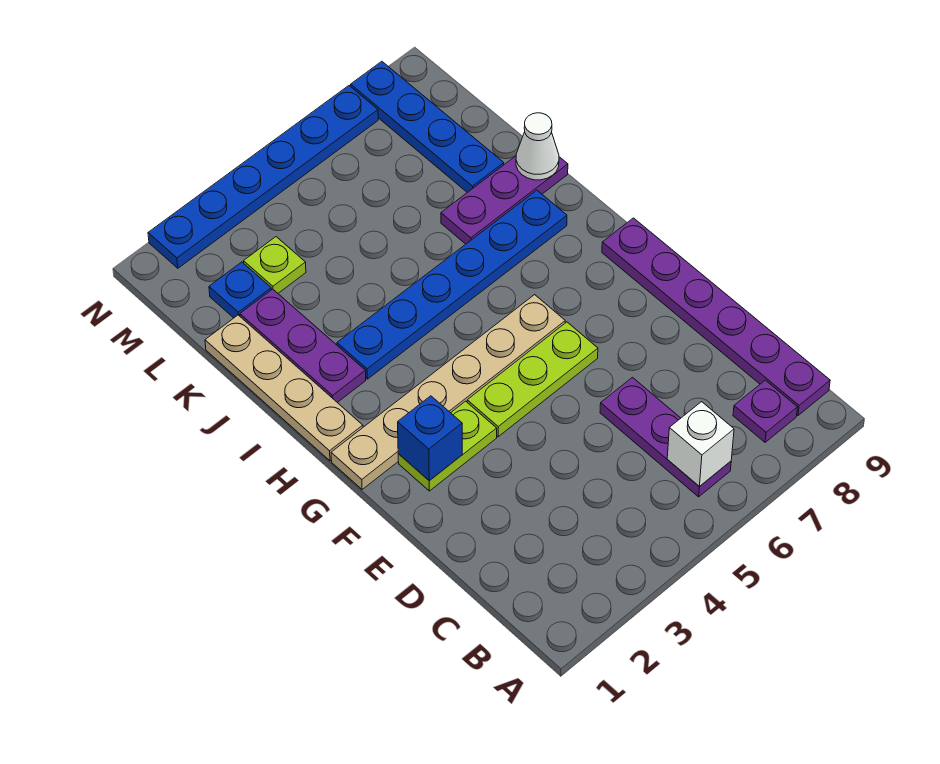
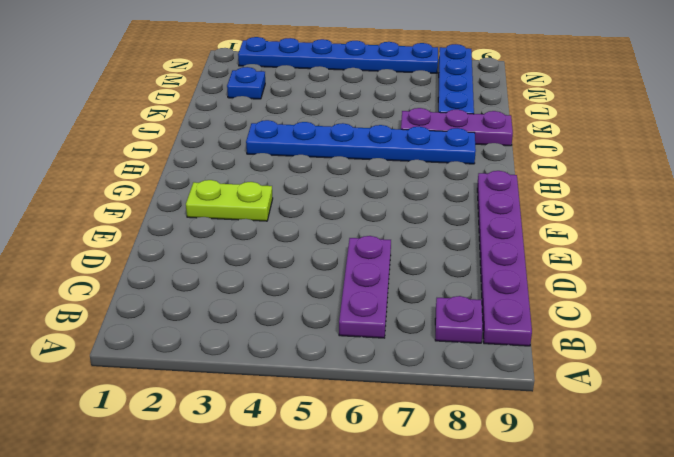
none -> lime 1x3 plate [467,322,598,437]
none -> tan 1x6 plate [331,295,565,489]
none -> tan 1x4 plate [205,315,363,461]

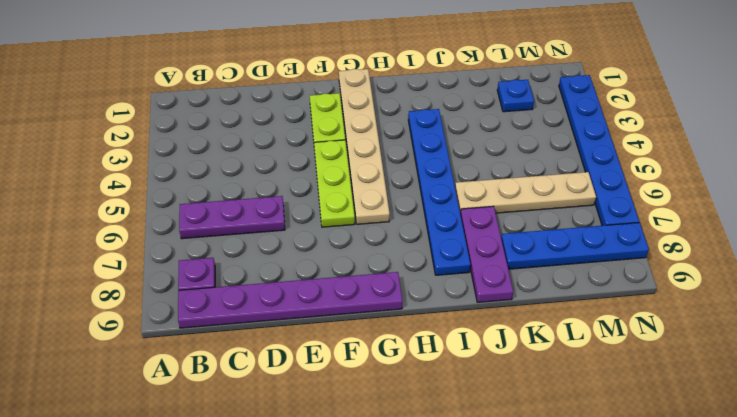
tan 1x4 plate [455,172,596,213] -> tan 1x4 plate moved to [205,315,363,461]
none -> purple 1x3 plate [240,289,366,402]
none -> lime 1x1 plate [244,237,306,293]
none -> white 1x1 brick [667,402,734,487]

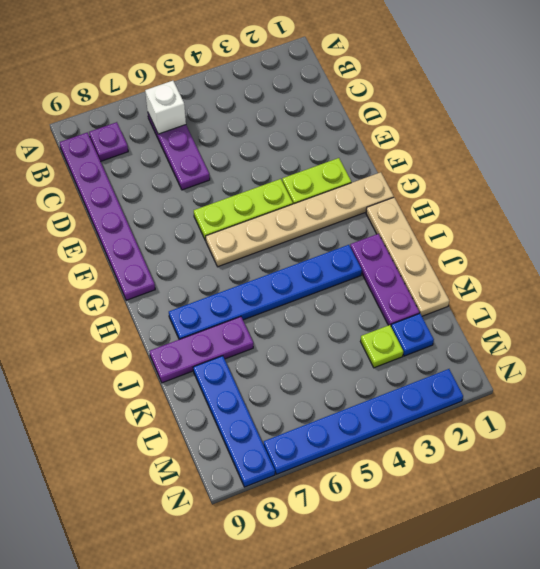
none -> blue 1x1 brick [398,396,462,481]
none -> white 1x1 cone [516,113,559,180]

